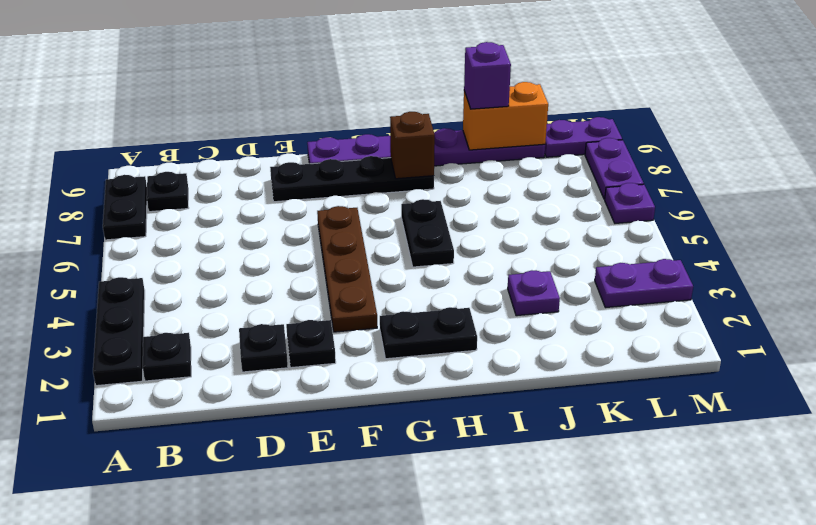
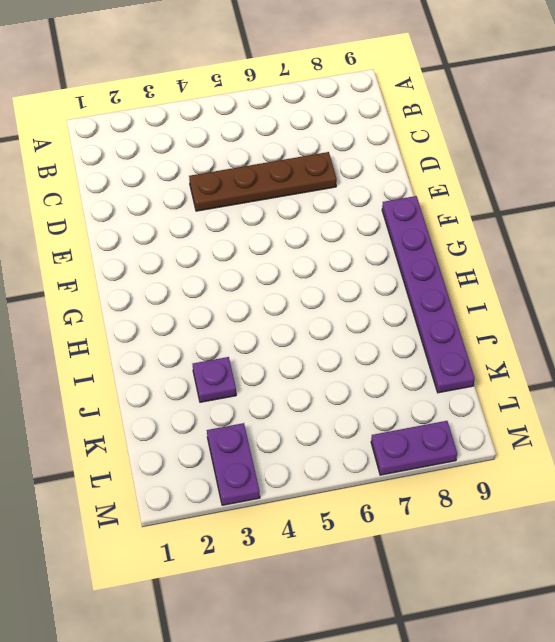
brown 1x4 plate [189,152,337,211] -> brown 1x4 plate moved to [317,206,377,332]
none -> black 1x3 plate [93,277,145,386]
none -> black 1x2 plate [103,175,147,240]
none -> black 1x1 plate [143,333,191,381]

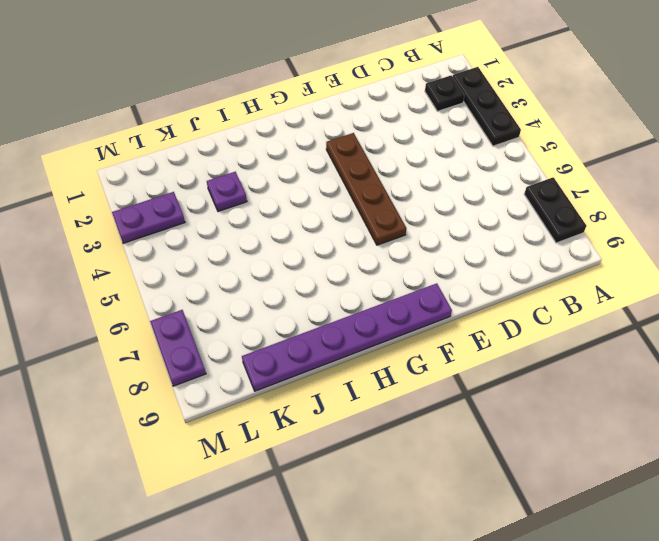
none -> black 1x1 plate [147,172,188,212]
none -> black 1x1 plate [239,324,288,372]
none -> black 1x1 plate [286,320,336,368]

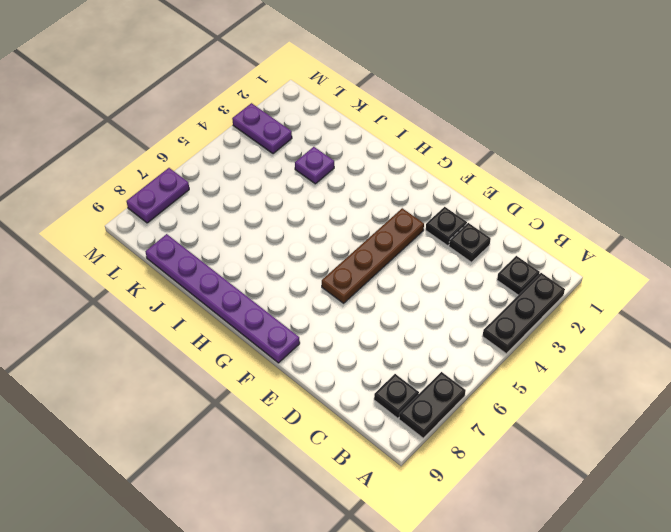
none -> black 1x4 plate [270,156,434,202]
none -> black 1x2 plate [380,307,477,359]
none -> black 1x2 plate [401,199,454,267]

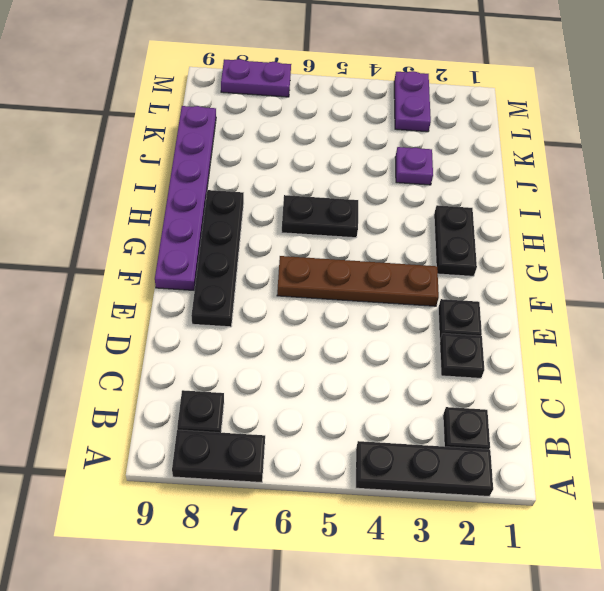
none -> purple 1x2 plate [545,117,622,157]
none -> purple 1x1 plate [605,183,655,223]
none -> brown 1x1 brick [390,112,435,179]

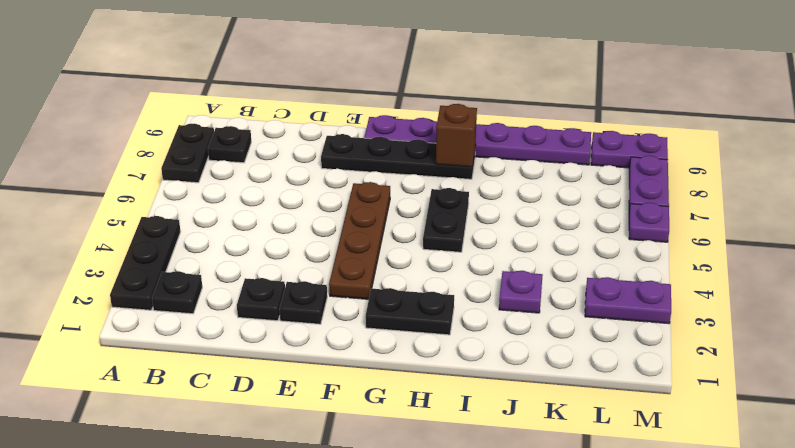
none -> orange 1x2 brick [463,82,548,150]
none -> purple 1x1 brick [464,42,511,109]

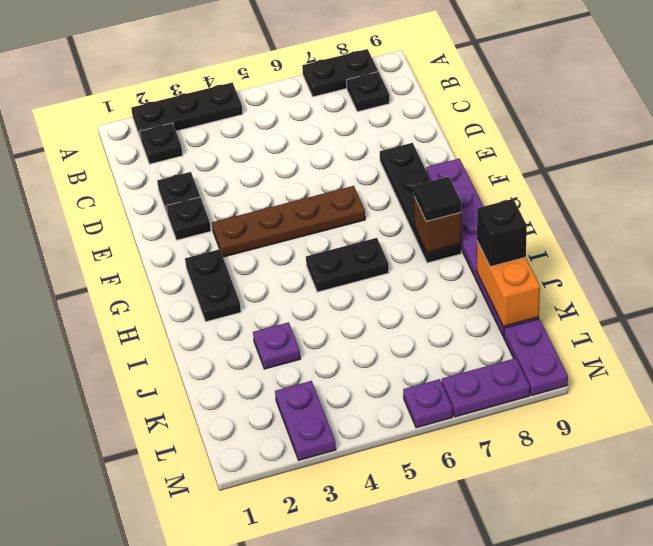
black 1x1 tile [414,177,461,221] -> none
black 1x1 brick [477,199,527,267] -> purple 1x1 brick [464,42,511,109]

